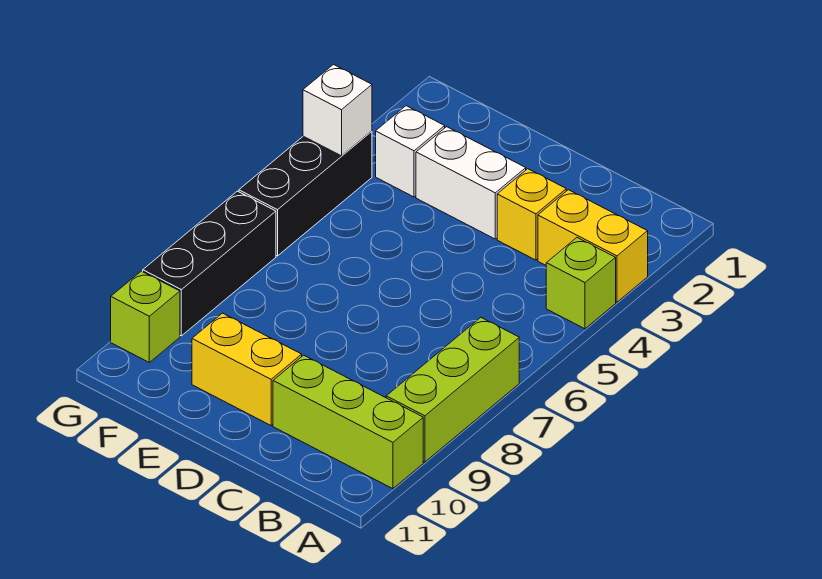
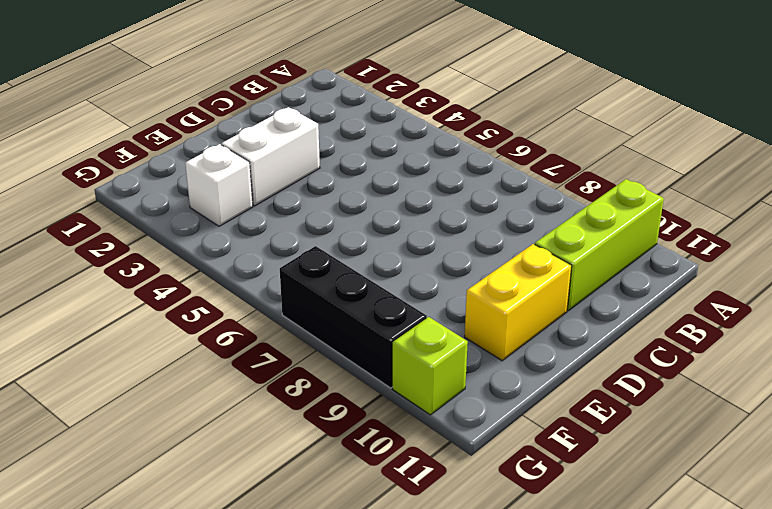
none -> yellow 1x2 brick [538,190,648,302]
none -> lime 1x1 brick [546,238,616,329]
none -> lime 1x3 brick [386,318,519,462]

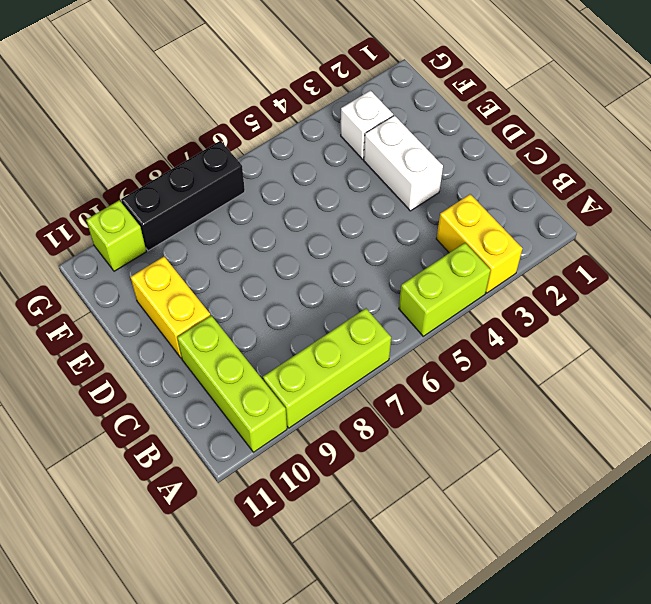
lime 1x2 brick [399,243,491,336] -> lime 1x1 brick [546,238,616,329]
none -> yellow 1x1 brick [497,169,566,260]
none -> black 1x3 brick [239,131,372,256]
none -> white 1x1 brick [303,65,372,156]

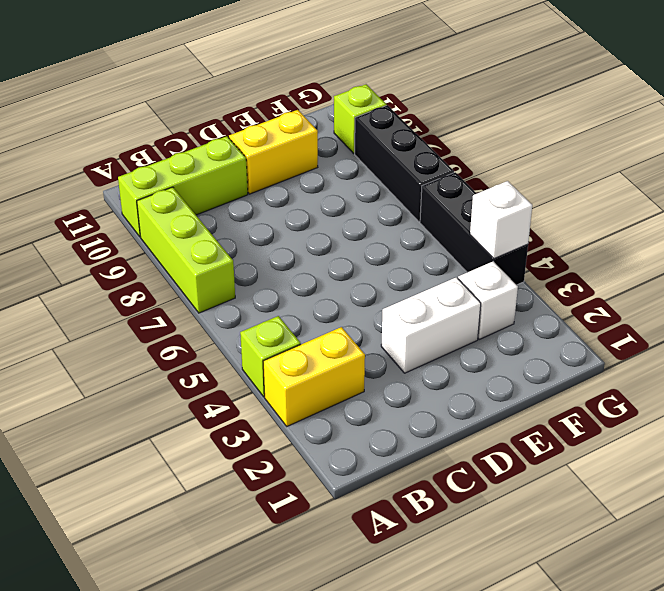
none -> yellow 1x1 brick [497,169,566,260]

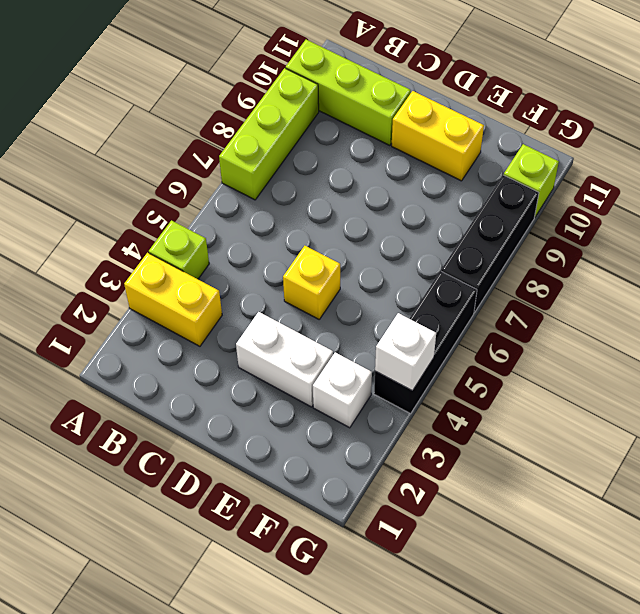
yellow 1x1 brick [283,246,340,319] -> yellow 1x1 brick moved to [497,169,566,260]

